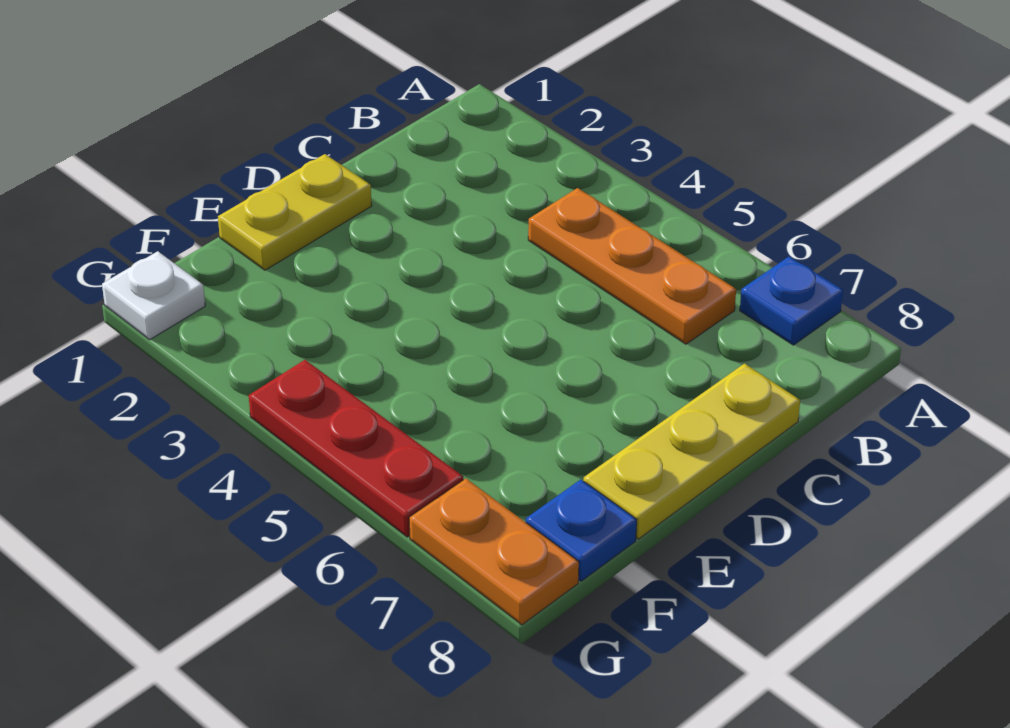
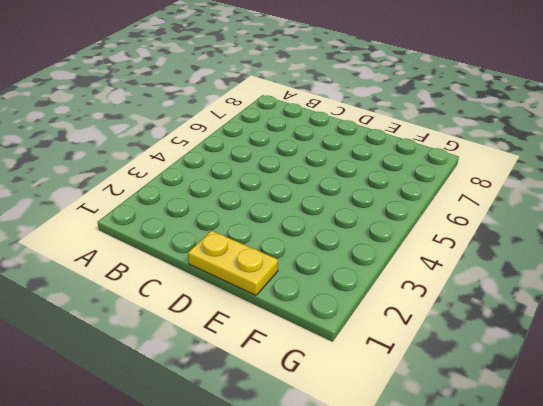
none -> blue 1x1 plate [740,257,843,345]
none -> orange 1x3 plate [528,188,736,344]

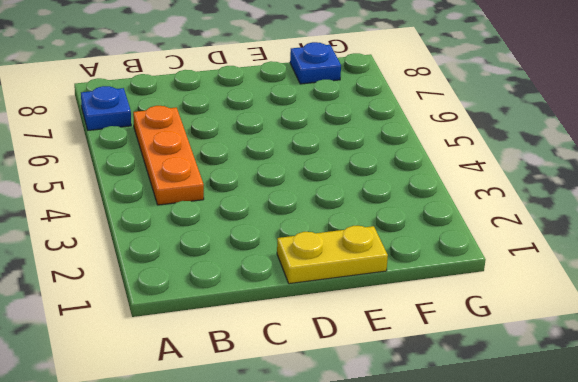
none -> yellow 1x3 plate [583,364,800,539]
none -> white 1x1 plate [102,251,205,340]

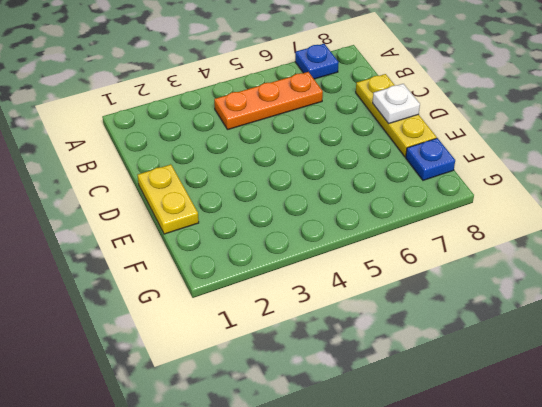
white 1x1 plate [373,84,420,124] -> white 1x1 plate moved to [102,251,205,340]
none -> red 1x3 plate [249,360,463,537]
none -> orange 1x2 plate [409,479,579,625]

